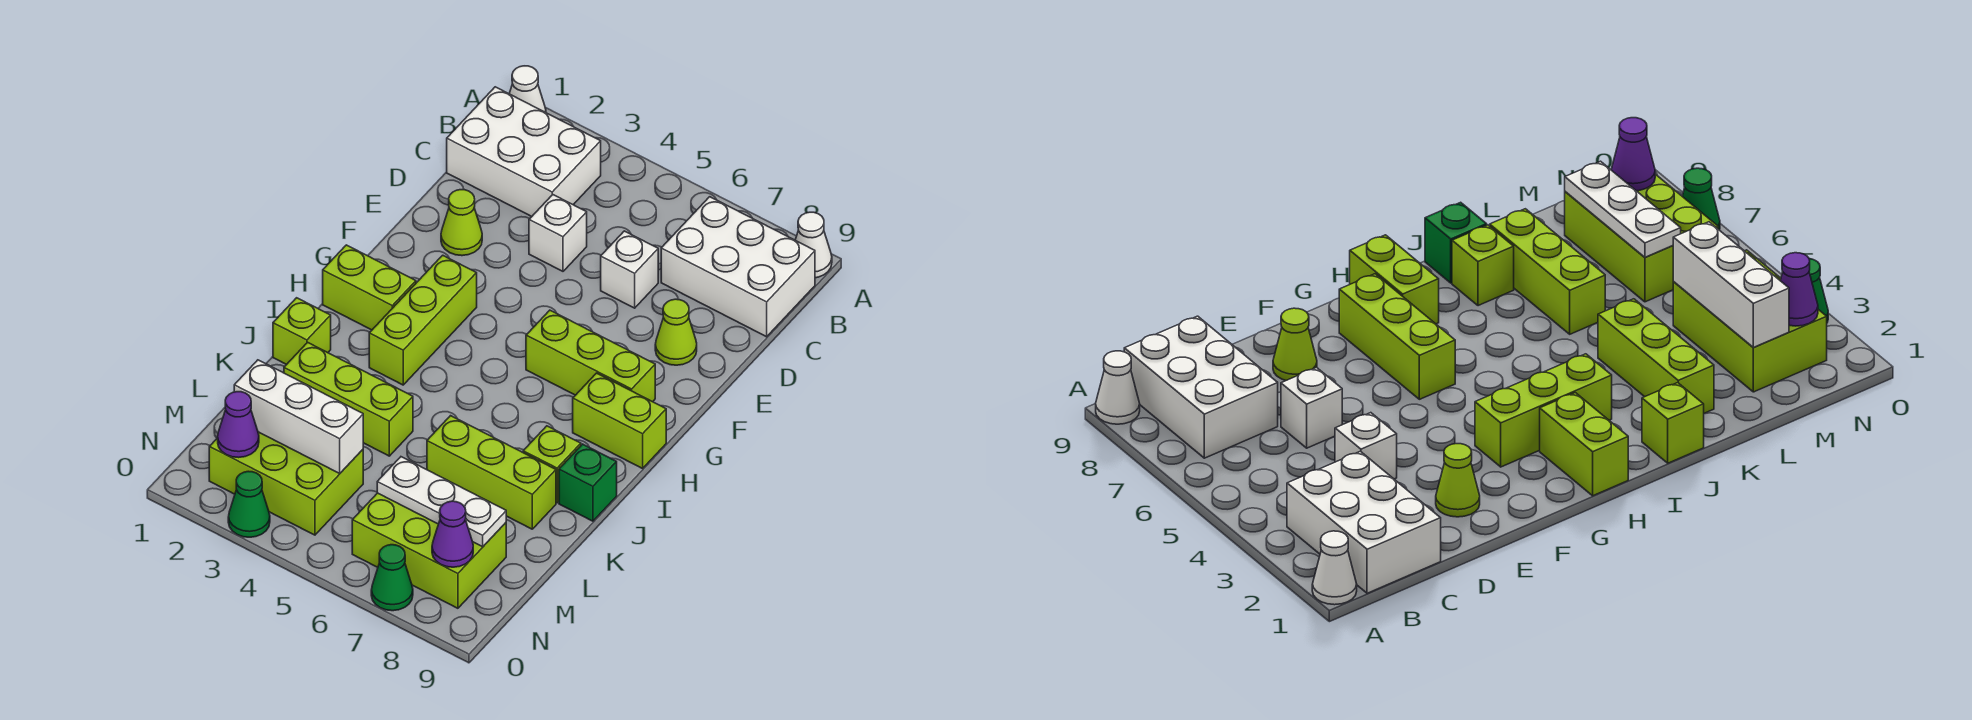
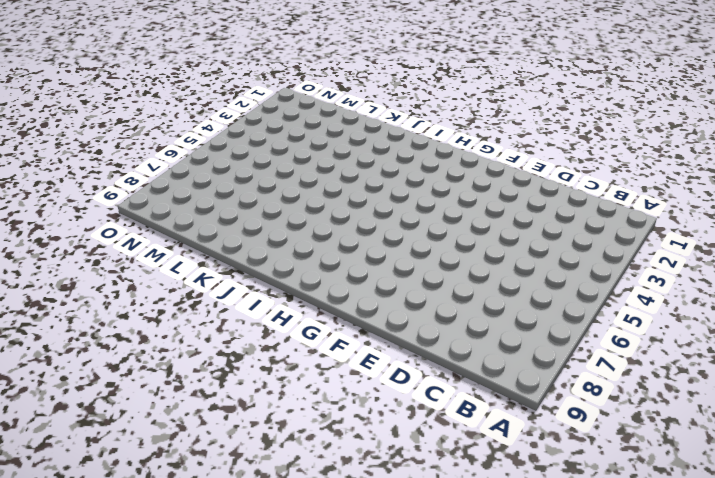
none -> white 1x1 cone [509,66,546,112]
none -> white 1x1 cone [795,212,832,278]
none -> white 2x3 brick [447,87,601,217]

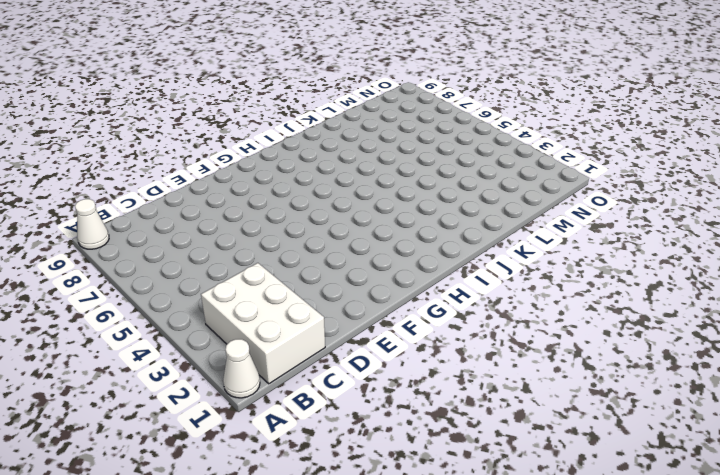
none -> white 2x3 brick [661,197,815,337]
none -> white 1x1 brick [529,195,587,271]
none -> white 1x1 brick [601,231,658,308]

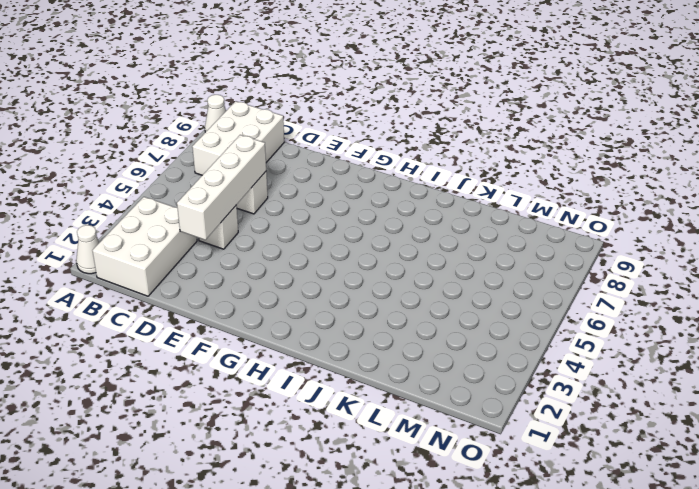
white 1x4 brick [177,135,266,240] -> none
none -> lime 1x1 cone [441,190,482,256]
none -> lime 1x1 cone [655,299,697,365]
none -> lime 1x3 brick [369,255,477,385]

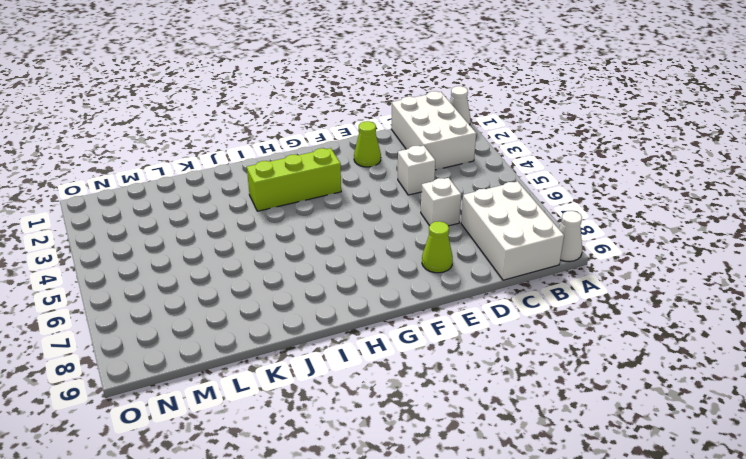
none -> lime 1x3 brick [526,310,655,402]
none -> lime 1x2 brick [323,245,416,330]
none -> lime 1x2 brick [573,373,666,469]

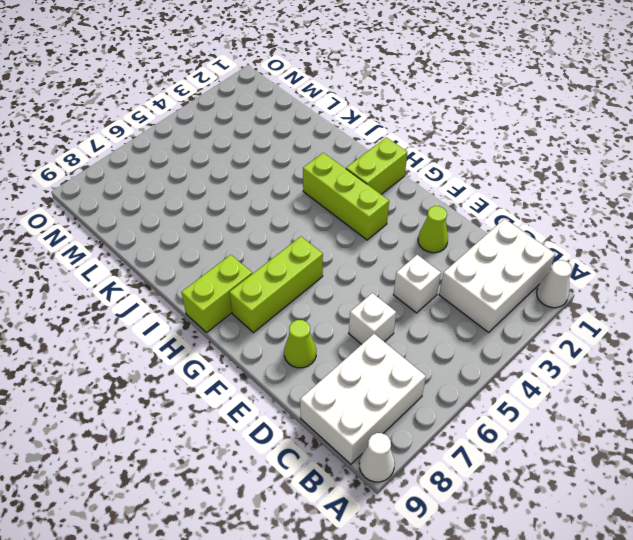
none -> lime 1x1 brick [273,298,331,365]
none -> lime 1x1 brick [523,426,581,503]
none -> green 1x1 brick [559,444,617,521]

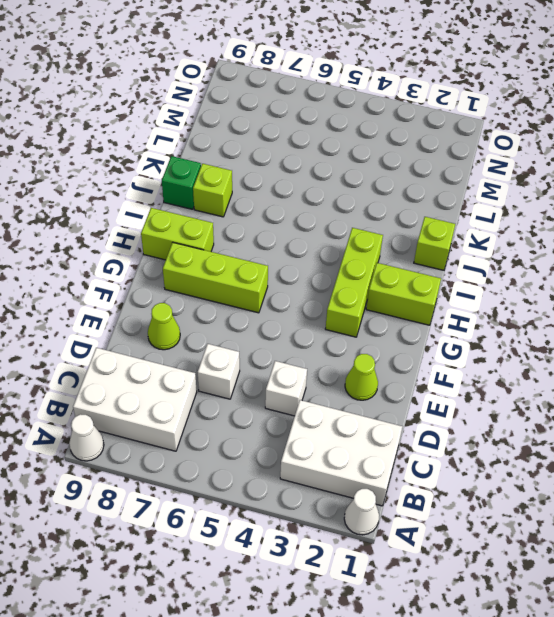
none -> lime 1x3 brick [284,342,413,456]
none -> lime 1x3 brick [427,416,556,529]
none -> lime 2x3 brick [209,432,363,535]

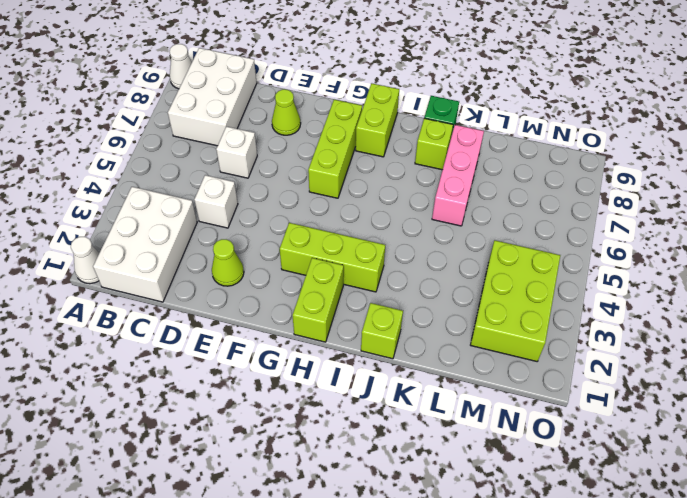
pink 1x3 brick [432,125,484,226] -> lime 1x3 brick [427,416,556,529]
none -> lime 1x3 brick [284,342,413,456]
none -> lime 2x3 brick [352,493,506,608]
none -> green 1x1 cone [228,471,270,537]

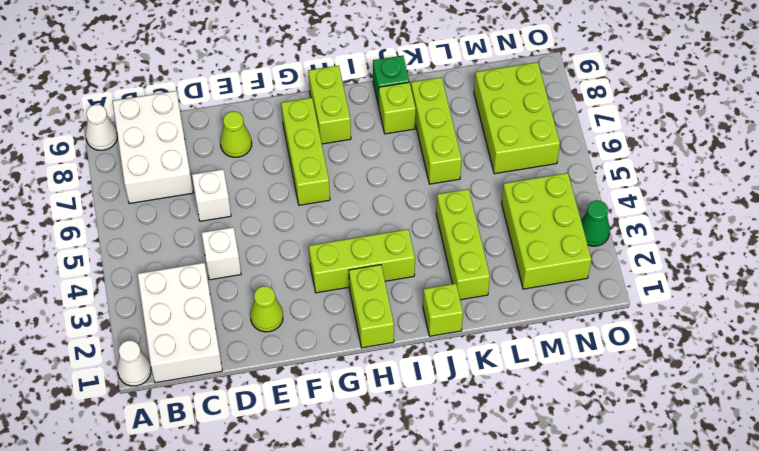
none -> green 1x1 cone [371,545,413,611]
none -> white 1x3 brick [234,360,363,473]
none -> white 1x3 plate [377,457,506,547]

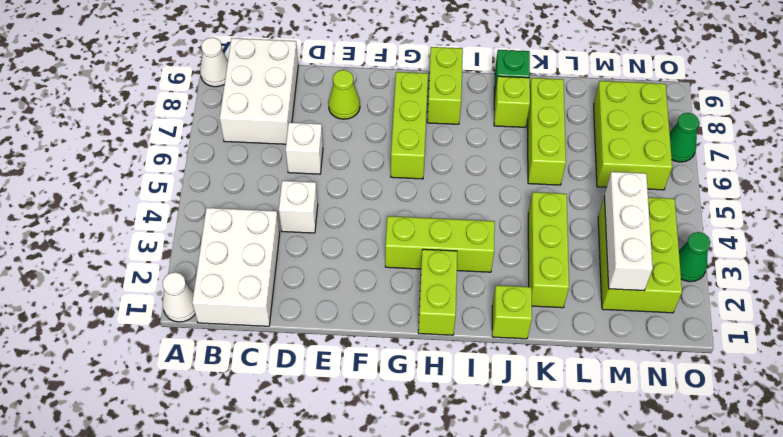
none -> lime 1x1 cone [441,190,482,256]
none -> white 1x3 plate [377,457,506,547]
none -> purple 1x1 cone [218,392,259,458]

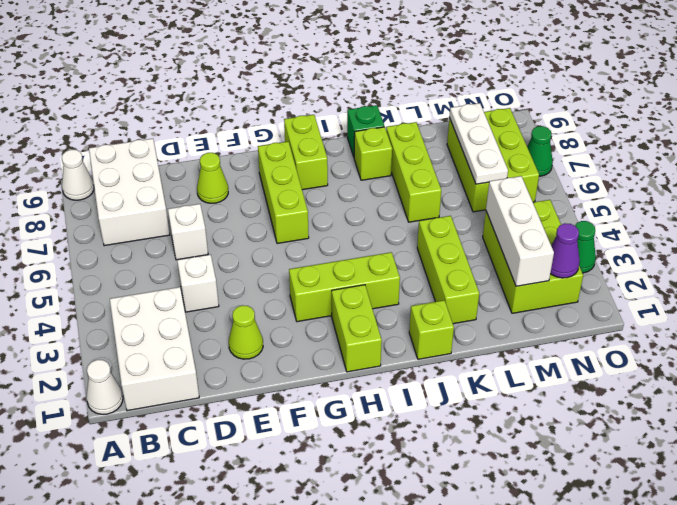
none -> purple 1x1 cone [432,501,473,567]

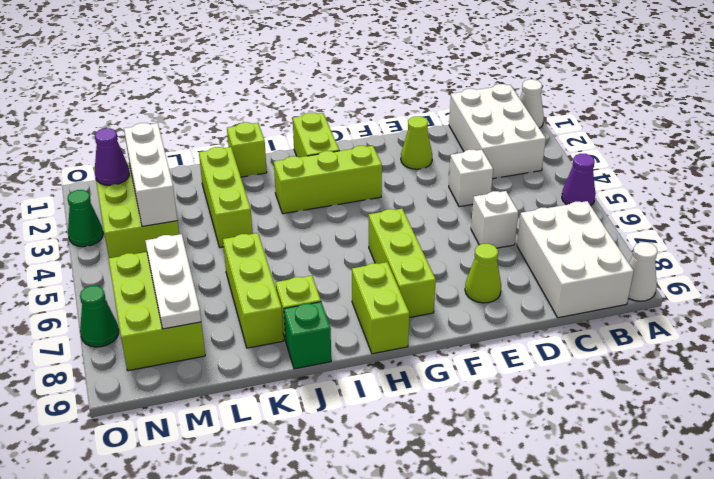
purple 1x1 cone [562,154,595,206] -> purple 1x1 cone moved to [432,501,473,567]

